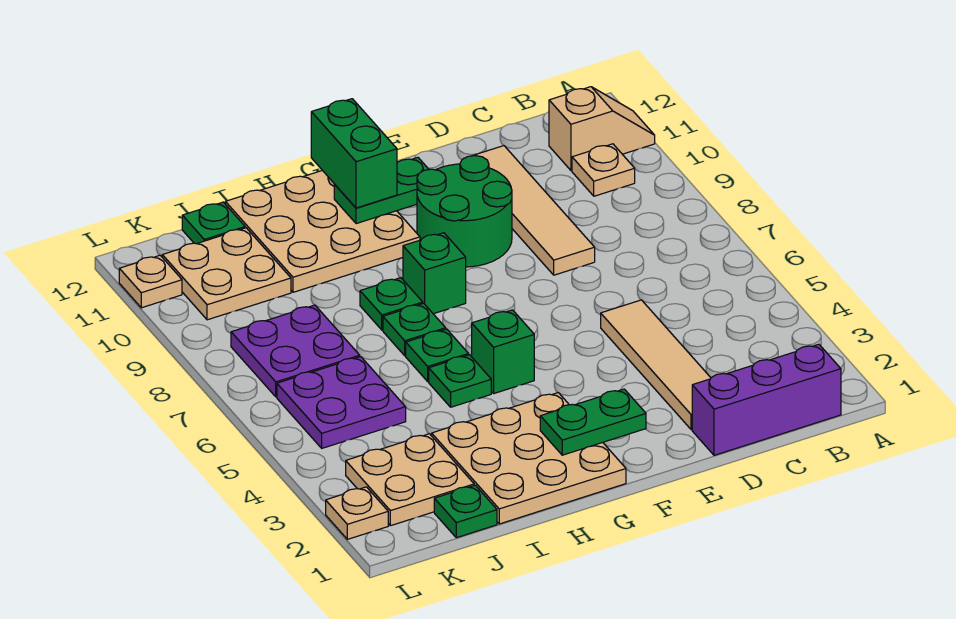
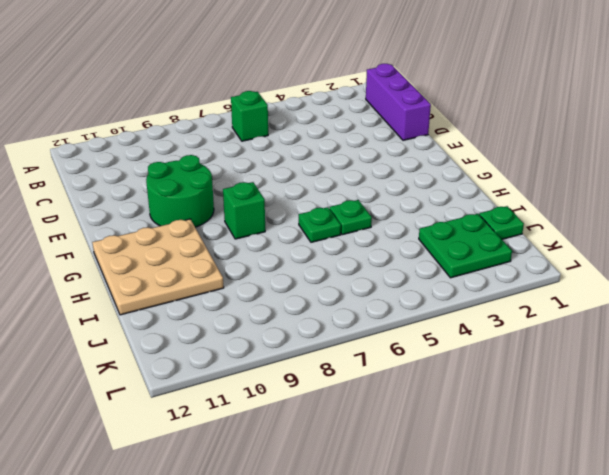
green 1x1 brick [231,91,268,141] -> green 1x1 brick moved to [472,310,534,393]
green 2x2 plate [419,214,512,278] -> tan 2x2 plate [346,434,474,526]
none -> tan 1x2 slope [549,87,655,171]
none -> tan 1x1 plate [572,144,635,196]
none -> tan 1x4 tile [601,300,711,430]

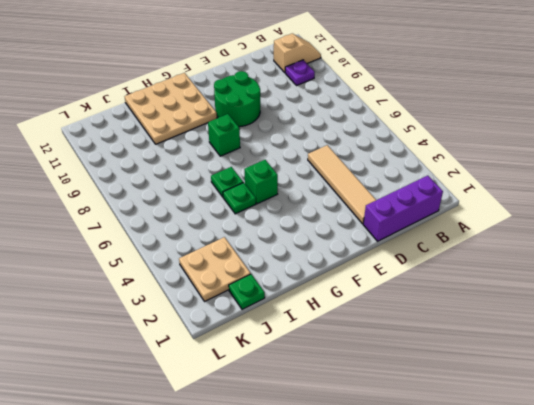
purple 1x1 plate [285,60,315,86] -> tan 1x1 plate [572,144,635,196]
none -> tan 1x4 tile [473,146,595,275]
none -> tan 3x3 plate [432,393,626,524]
none -> green 1x1 plate [383,303,446,356]

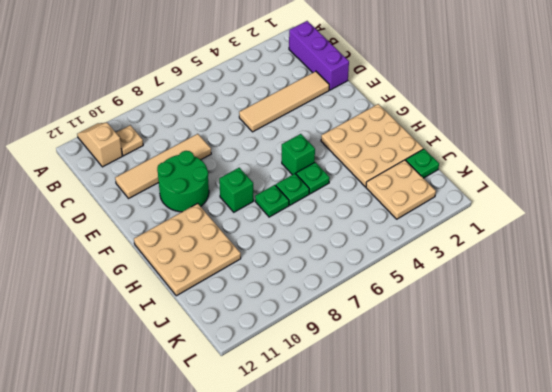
none -> green 1x1 plate [360,278,423,330]
none -> purple 2x2 plate [277,357,406,448]
none -> purple 2x2 plate [231,305,360,397]

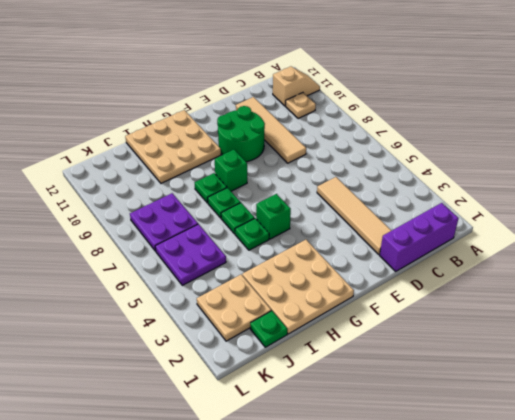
none -> tan 2x2 plate [162,228,291,320]
none -> green 1x1 plate [182,202,245,244]
none -> tan 1x1 plate [326,487,388,539]

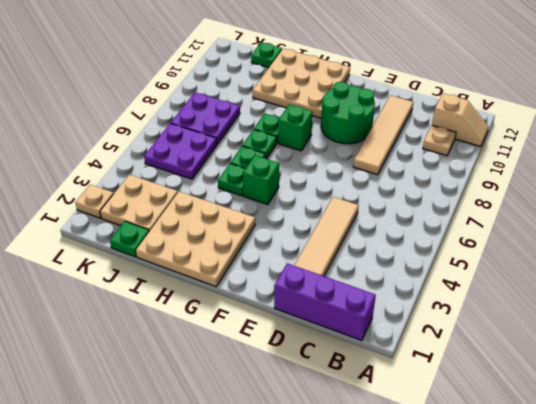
none -> tan 2x2 plate [162,228,291,320]
none -> tan 1x1 plate [119,255,182,308]
none -> green 1x2 plate [540,389,646,455]

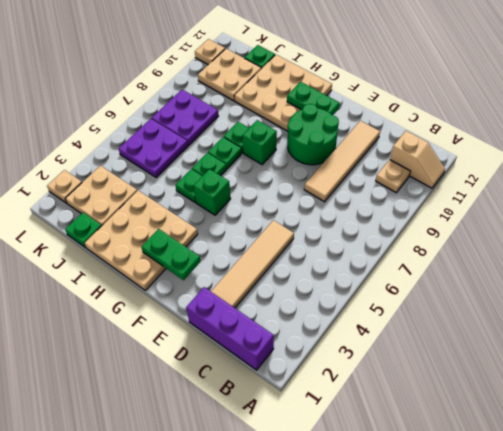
none -> green 1x2 brick [311,99,397,208]

